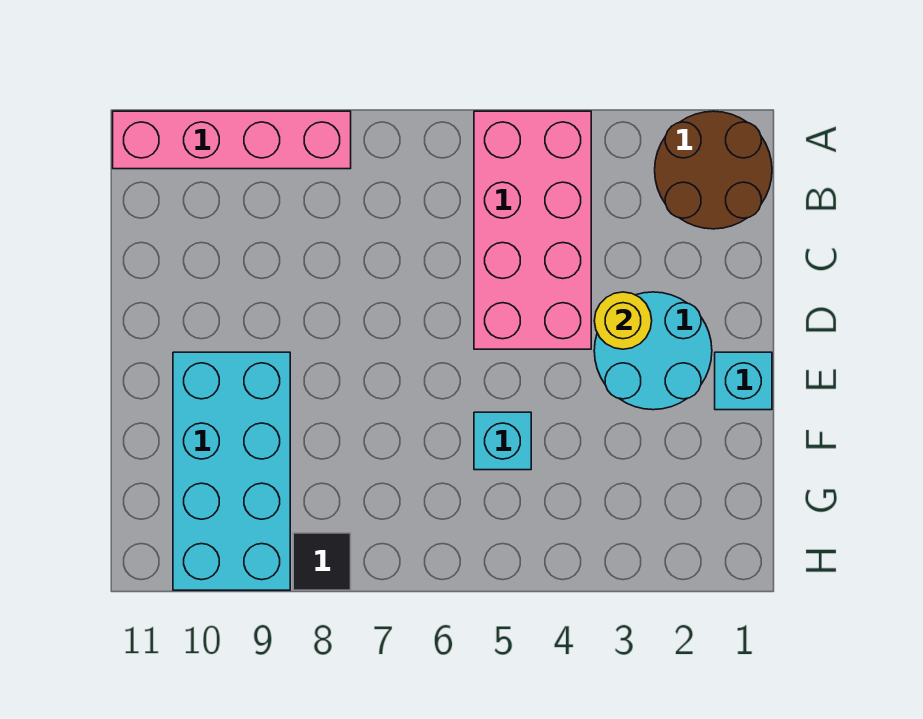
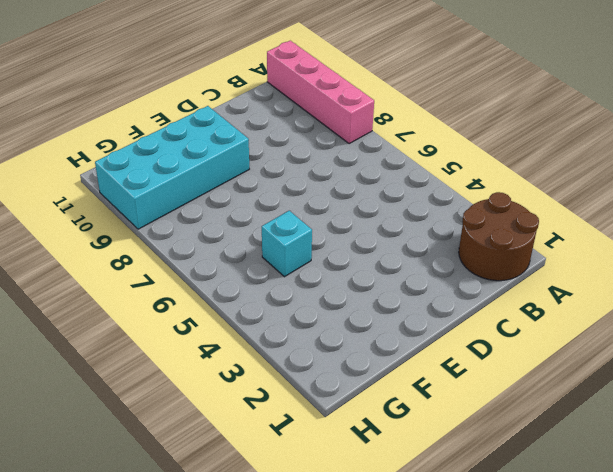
none -> pink 2x4 brick [474,111,591,349]
none -> cyan 2x2 round brick [594,292,712,410]

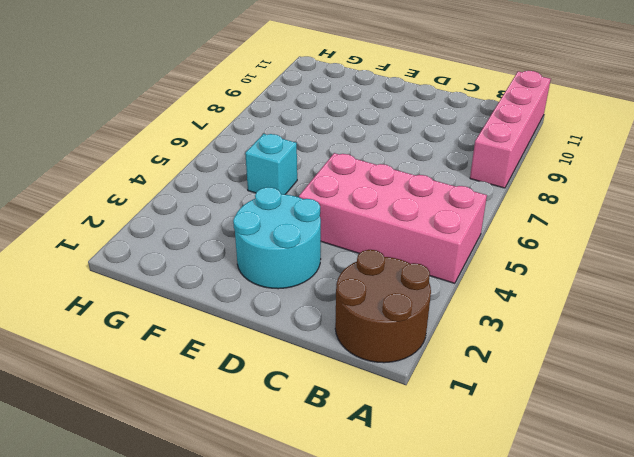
none -> cyan 1x1 brick [715,352,772,410]
none -> cyan 2x4 brick [173,352,290,590]

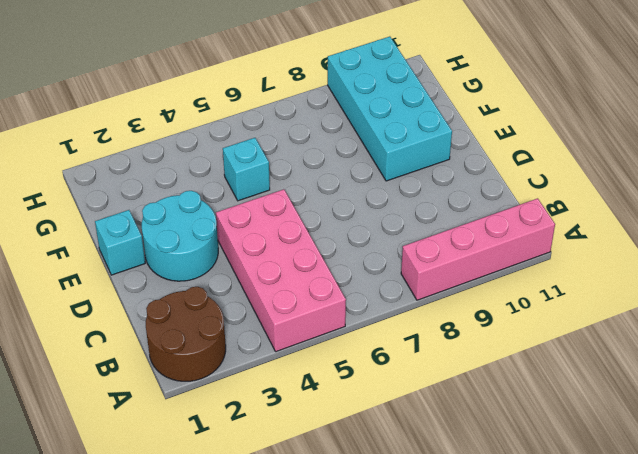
none -> black 1x1 tile [293,533,351,590]
none -> yellow 1x1 round brick [594,292,652,349]

